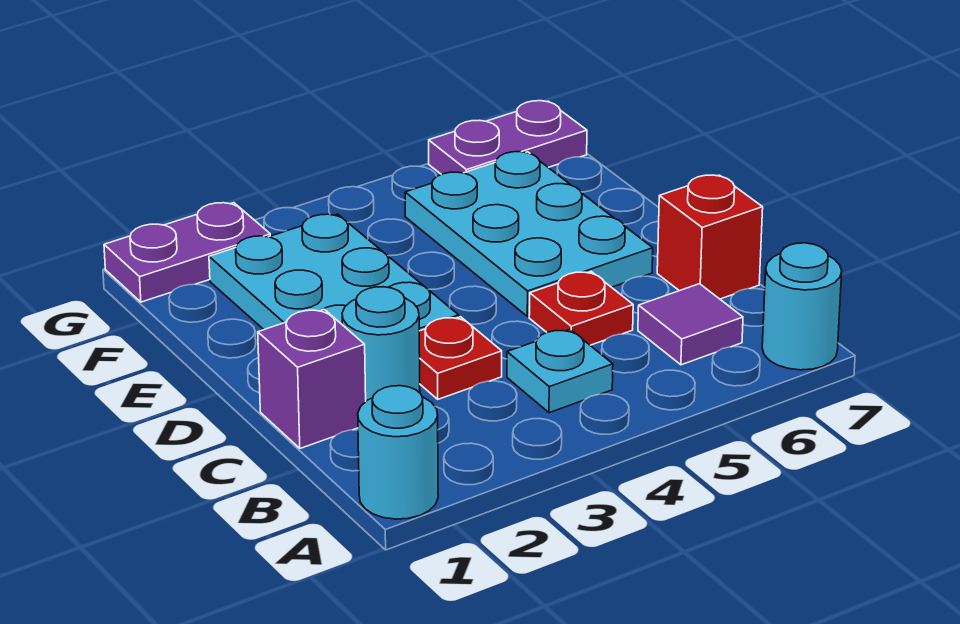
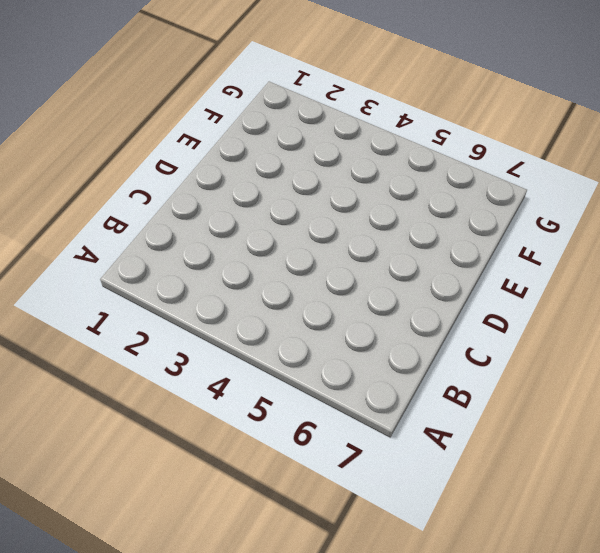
none -> cyan 1x1 round brick [358,386,438,519]
none -> cyan 1x1 round brick [762,243,842,370]
none -> cyan 1x1 plate [507,330,613,413]

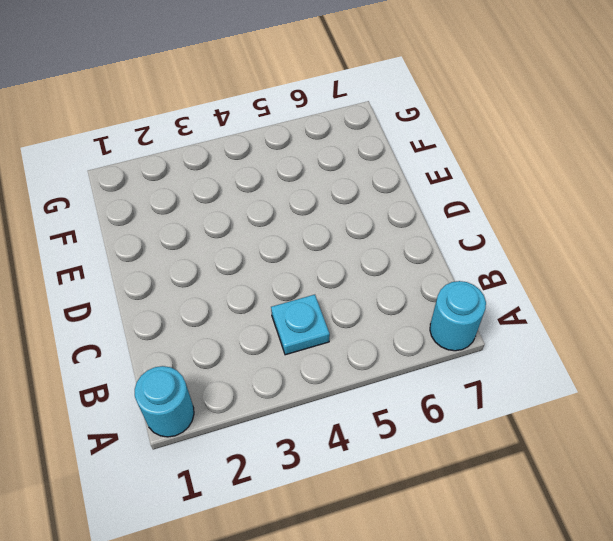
none -> purple 1x1 tile [638,284,743,365]
none -> purple 1x1 brick [258,309,366,448]
none -> cyan 1x1 round brick [342,287,420,401]

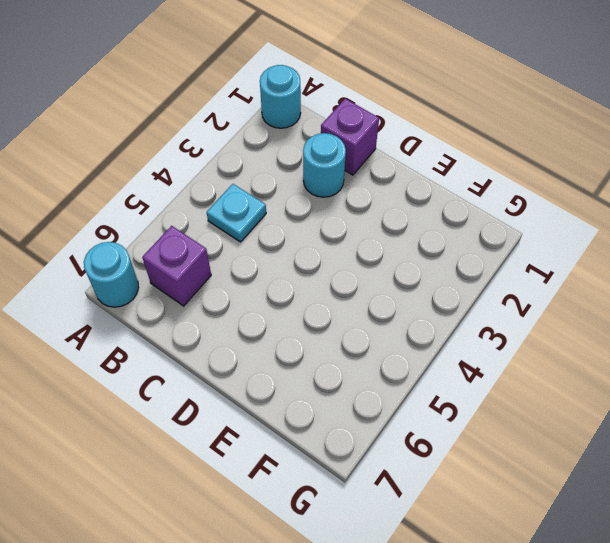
purple 1x1 brick [142,226,211,306] -> purple 1x1 tile [638,284,743,365]
none -> red 1x1 plate [419,317,502,399]
none -> red 1x1 plate [529,272,633,345]
none -> red 1x1 brick [657,175,763,299]

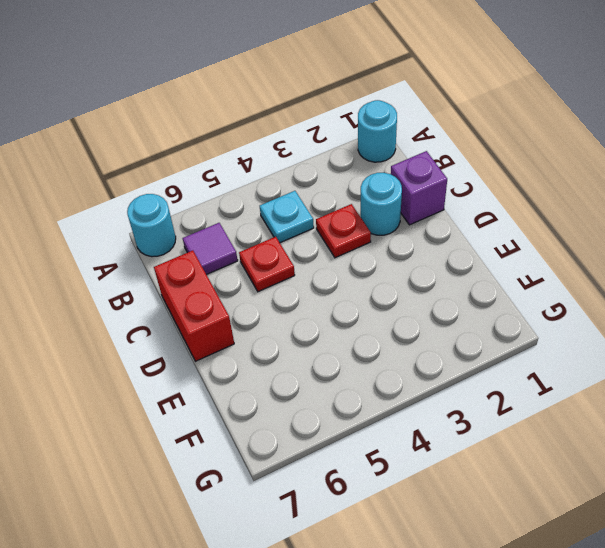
red 1x2 brick [154,250,234,361] -> red 1x1 brick [657,175,763,299]
none -> cyan 2x3 plate [209,214,459,331]
none -> cyan 2x3 plate [405,152,653,317]
none -> purple 1x2 plate [104,203,270,302]

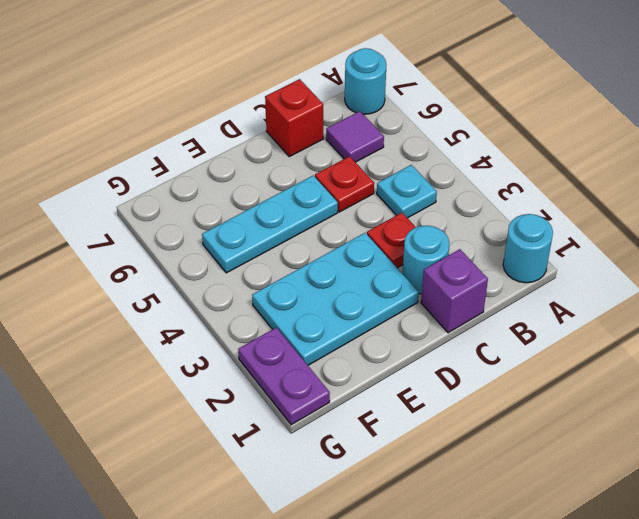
cyan 1x3 plate [202,175,338,273] -> cyan 2x3 plate [405,152,653,317]
none -> purple 1x2 plate [429,101,587,174]

